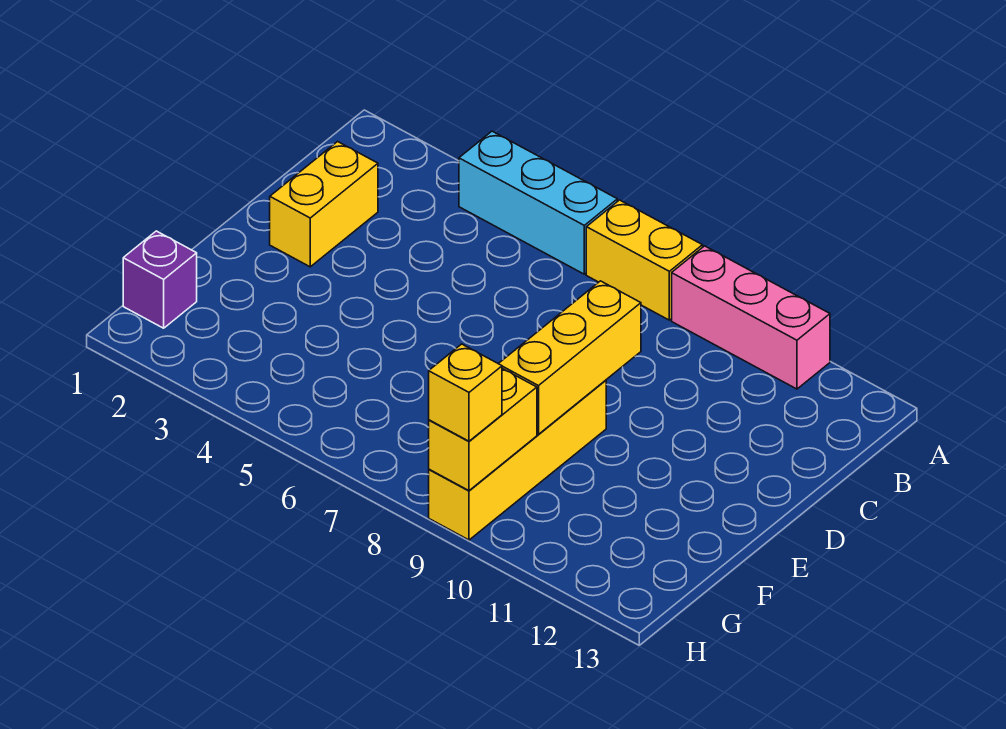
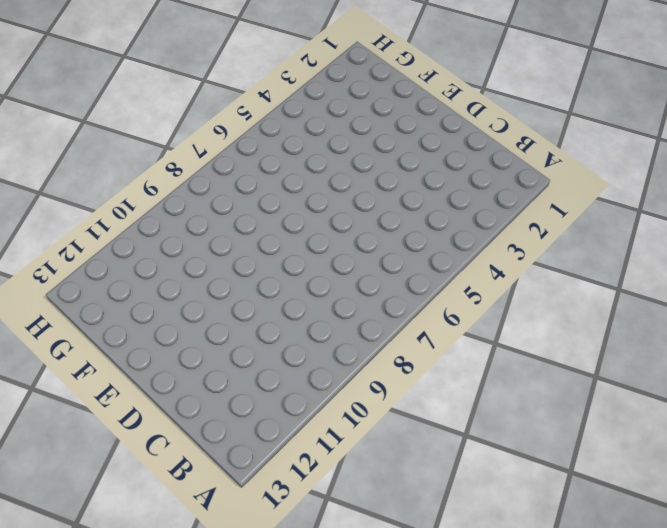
none -> cyan 1x3 brick [459,131,617,274]
none -> yellow 1x2 brick [586,200,703,320]

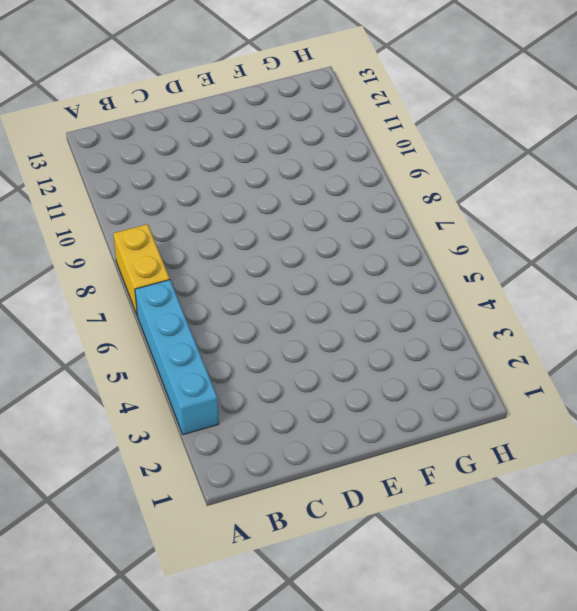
cyan 1x4 brick [135,280,219,435] -> cyan 1x3 brick [459,131,617,274]
none -> pink 1x3 brick [672,246,830,389]
none -> yellow 1x2 brick [270,142,378,267]

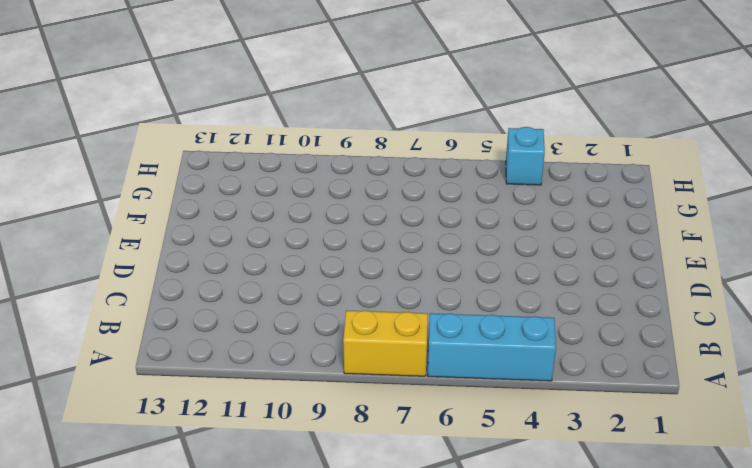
cyan 1x1 brick [506,127,545,185] -> none
none -> pink 1x3 brick [672,246,830,389]
none -> yellow 1x2 brick [270,142,378,267]

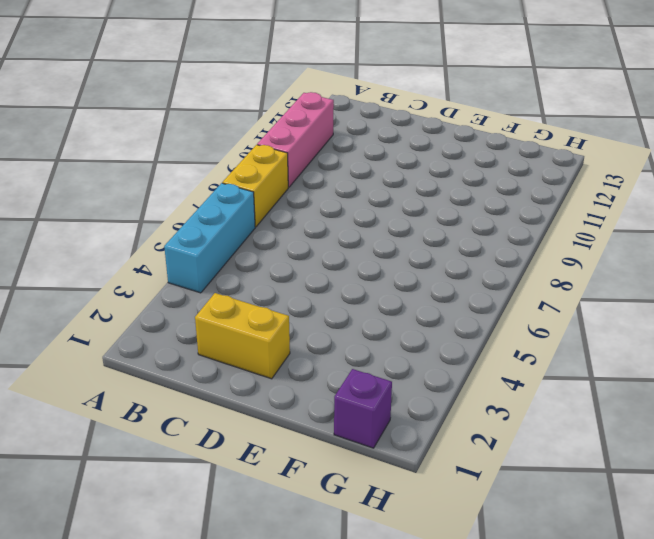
none -> yellow 1x4 brick [429,380,606,540]
none -> yellow 1x3 brick [498,281,641,434]

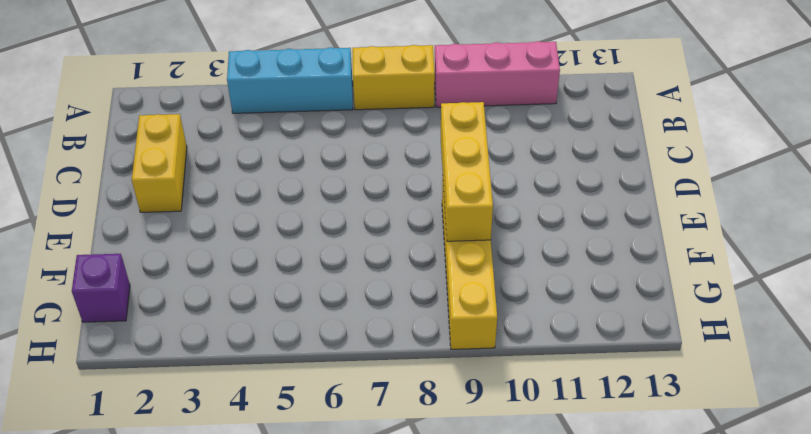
none -> yellow 1x2 brick [429,369,537,491]
none -> yellow 1x1 brick [429,344,502,441]

